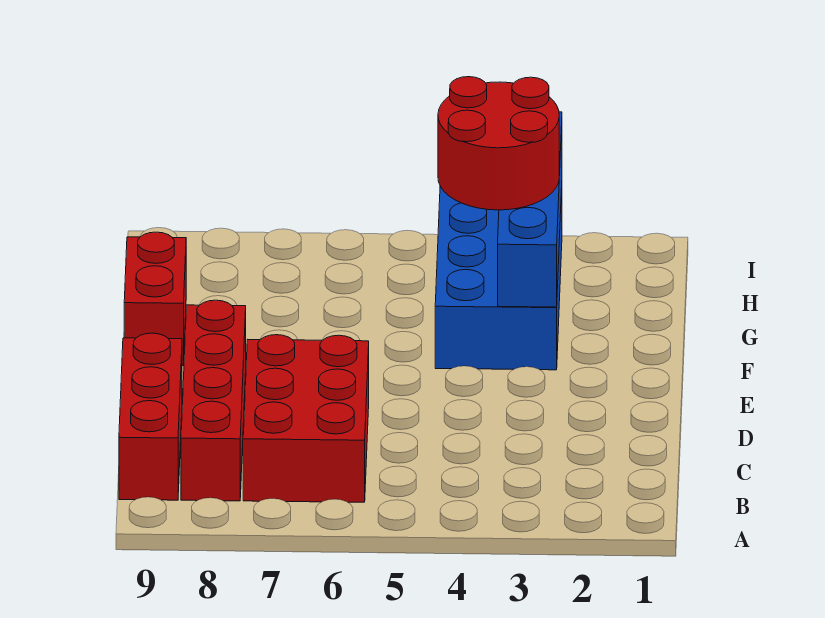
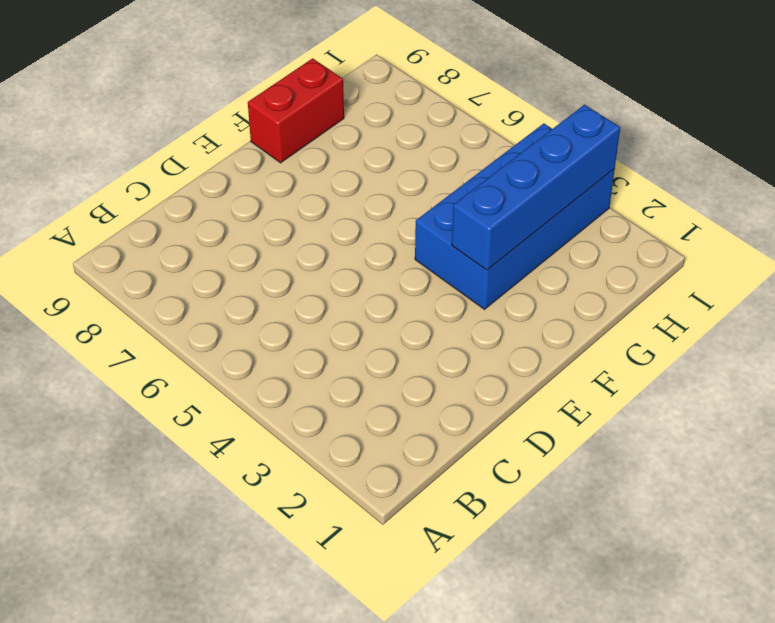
none -> red 2x3 brick [243,335,369,502]
none -> red 1x4 brick [181,300,246,501]

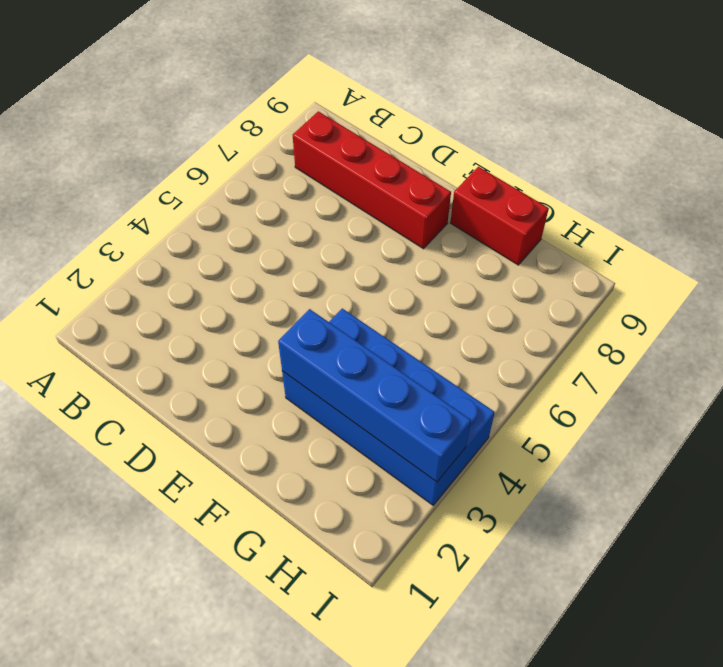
none -> red 2x3 brick [243,335,369,502]
none -> red 1x3 brick [119,333,182,500]

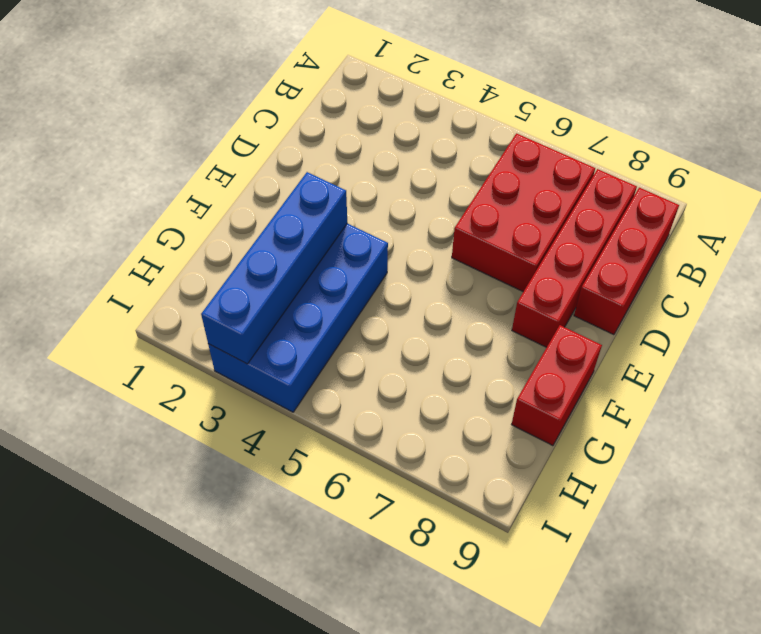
none -> red 2x2 round brick [438,77,559,210]

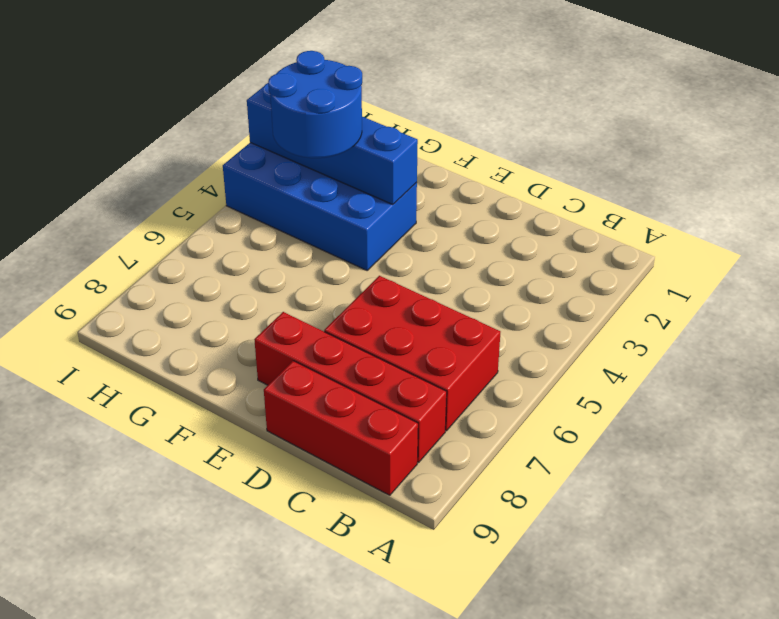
blue 2x2 round brick [268,51,362,158] -> red 2x2 round brick [438,77,559,210]
none -> red 1x2 brick [124,232,186,366]

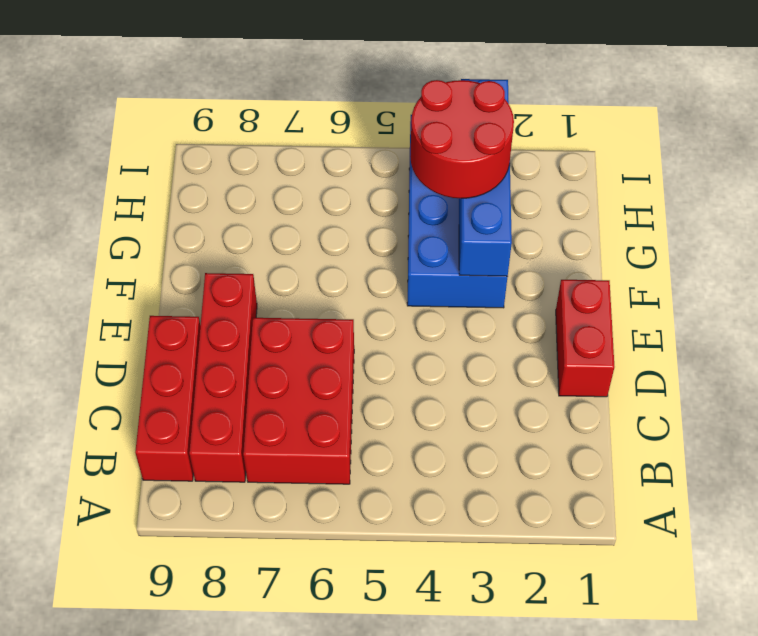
red 1x2 brick [556,280,614,397] -> red 1x2 brick moved to [124,232,186,366]

